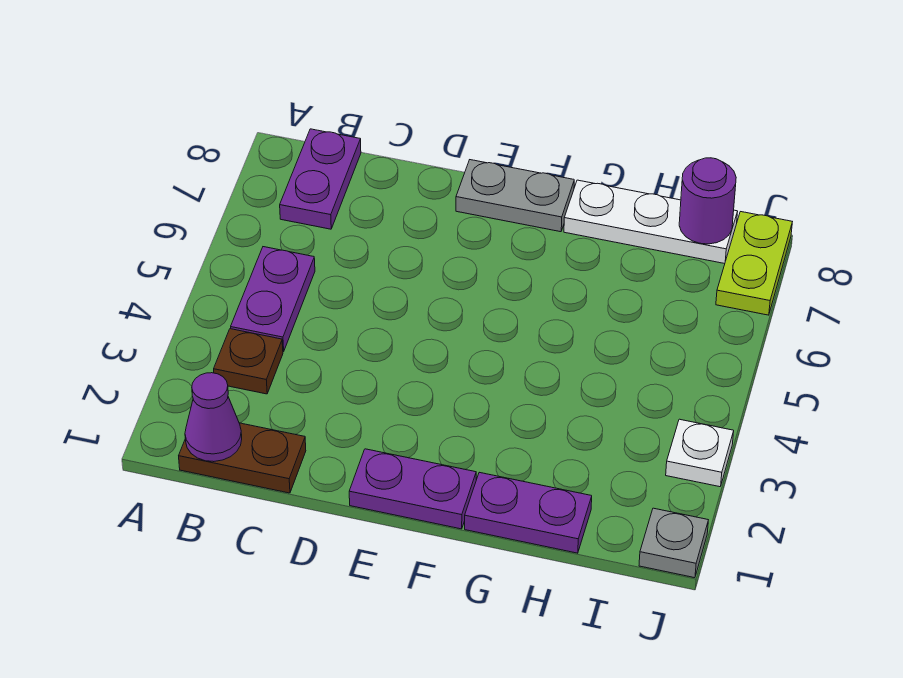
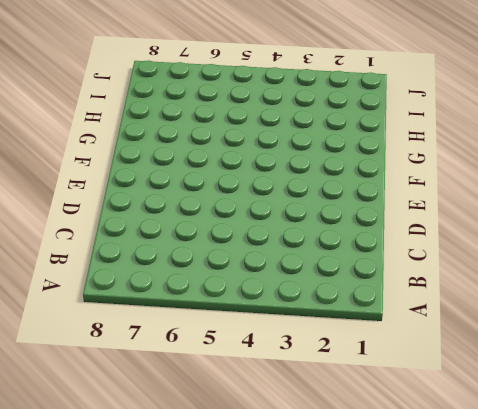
none -> brown 1x2 plate [179,423,306,493]
none -> brown 1x1 plate [214,329,283,394]
none -> purple 1x2 plate [231,247,315,352]

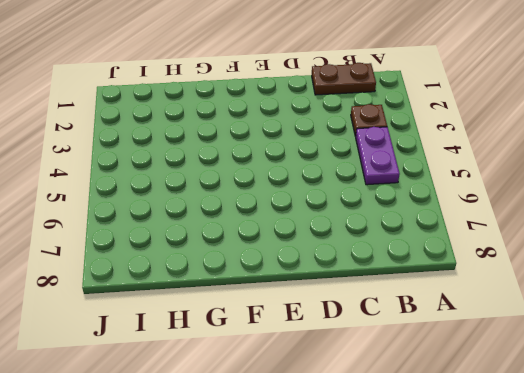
none -> purple 1x2 plate [280,129,361,229]
none -> purple 1x2 plate [349,449,476,529]
none -> grey 1x2 plate [456,160,574,232]

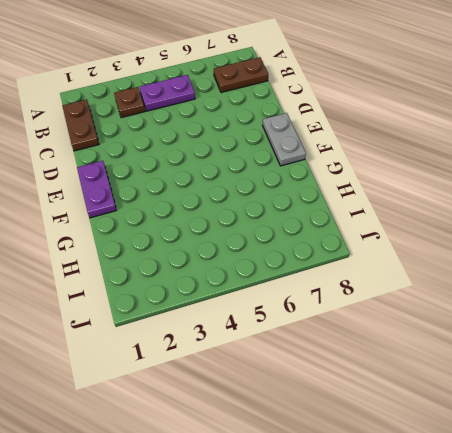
brown 1x2 plate [214,57,268,93] -> purple 1x2 plate [280,129,361,229]
none -> purple 1x2 plate [465,472,592,553]
none -> white 1x3 plate [564,180,738,264]
none -> grey 1x1 plate [639,508,708,578]

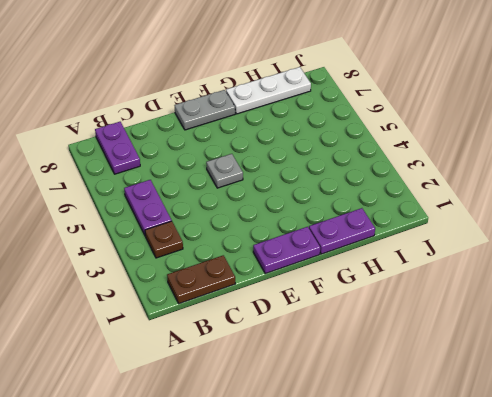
grey 1x1 plate [206,154,243,188] -> grey 1x1 plate moved to [639,508,708,578]
none -> white 1x1 plate [666,419,734,487]
none -> lime 1x2 plate [716,212,792,315]
none -> purple 1x1 cone [185,373,242,462]

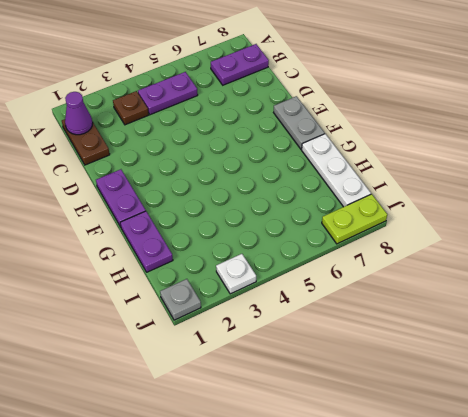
none -> purple 1x1 round brick [679,158,736,244]

